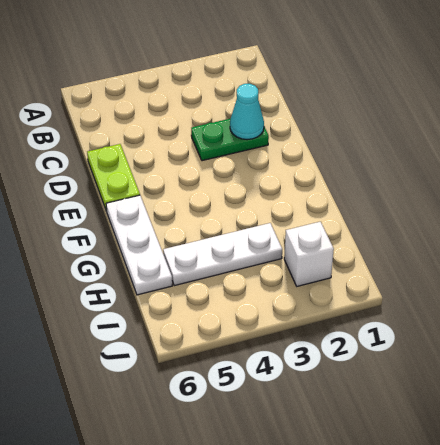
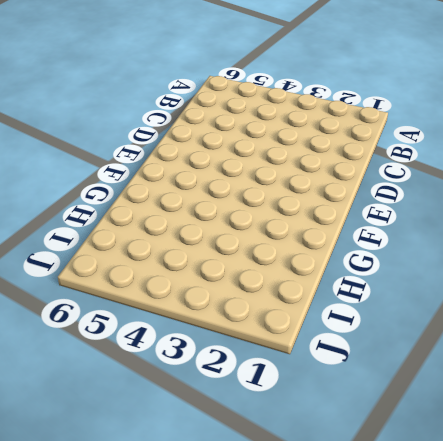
none -> green 1x2 plate [191,119,269,161]
none -> lime 1x2 plate [87,144,140,211]

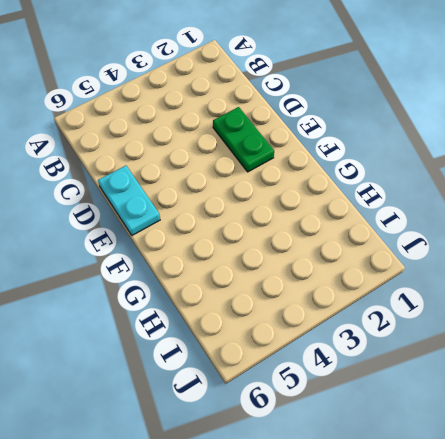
green 1x2 plate [213,107,274,172] -> green 1x2 plate turned to [191,119,269,161]
cyan 1x2 plate [98,166,160,235] -> lime 1x2 plate [87,144,140,211]
none -> white 1x3 plate [106,195,172,295]
none -> white 1x3 plate [163,223,282,286]

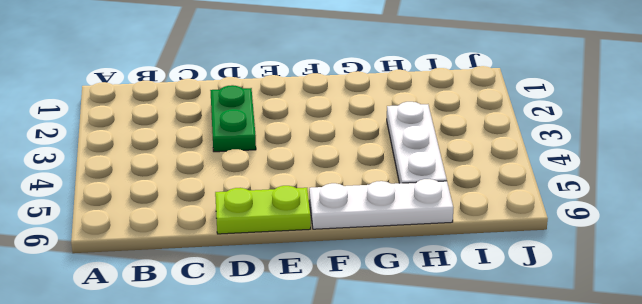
none -> white 1x1 brick [284,222,334,286]
none -> cyan 1x1 cone [230,84,264,140]

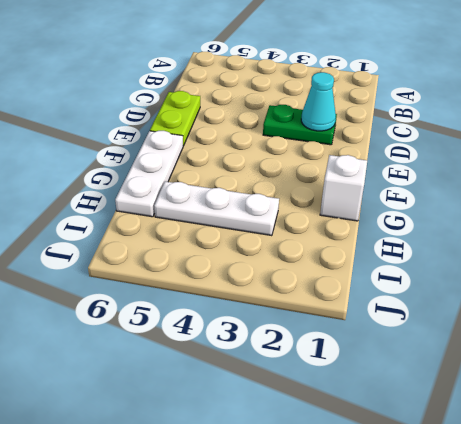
white 1x1 brick [320,155,367,221] -> white 1x1 brick moved to [284,222,334,286]

